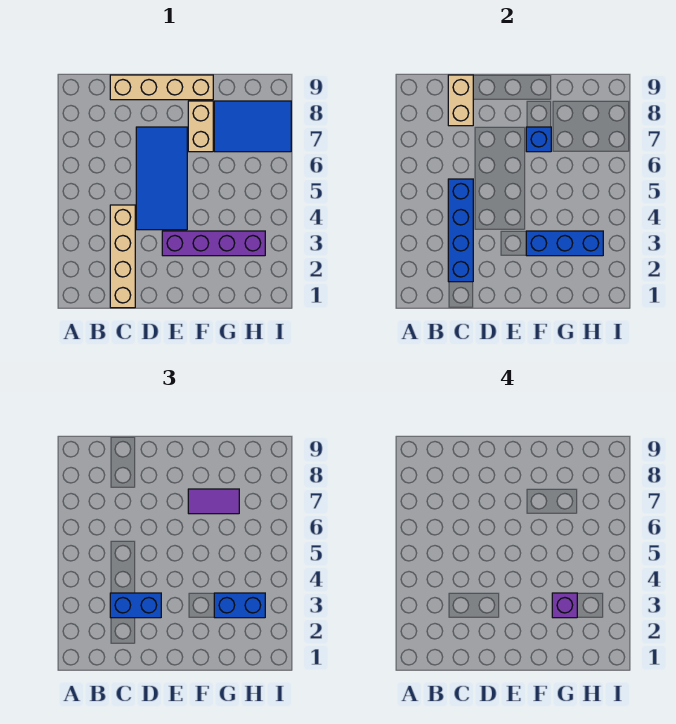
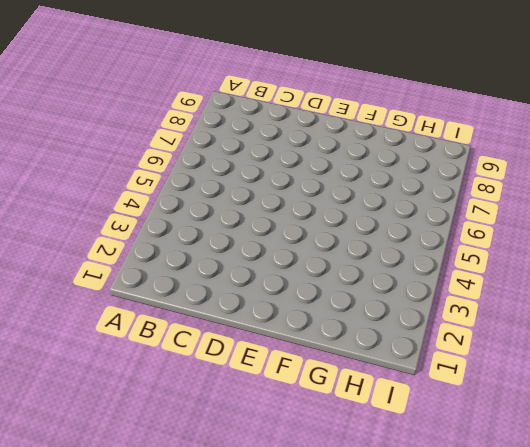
none -> tan 1x4 brick [110,205,135,308]
none -> tan 1x4 brick [110,75,213,100]
none -> blue 2x4 tile [136,127,187,230]

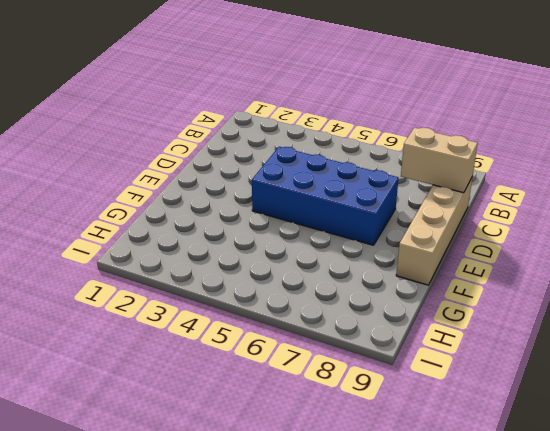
blue 2x4 brick [252,147,399,245] -> blue 2x4 tile [136,127,187,230]
none -> tan 1x4 brick [110,205,135,308]
none -> purple 1x4 brick [162,231,265,256]
none -> tan 1x2 brick [188,101,213,152]

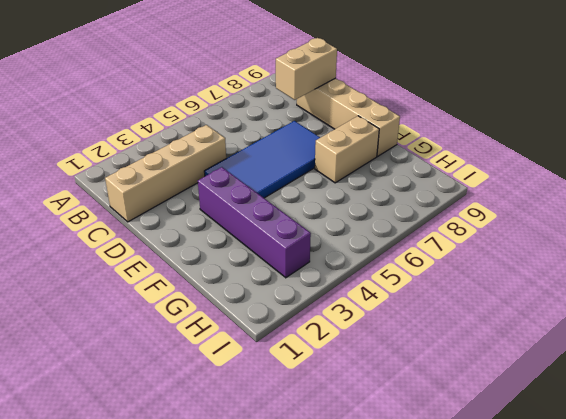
none -> blue 2x3 tile [214,101,291,152]
none -> blue 1x4 brick [448,179,473,282]
none -> blue 1x3 brick [526,231,603,256]

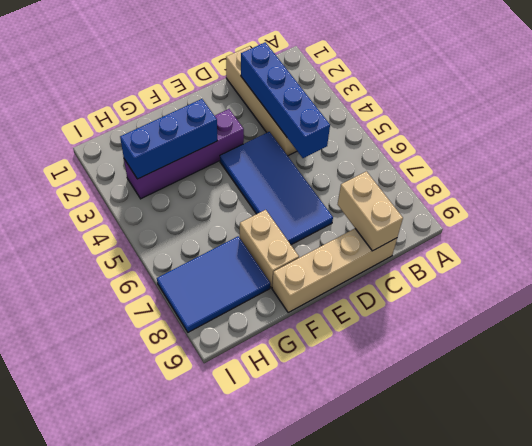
none -> blue 1x1 brick [526,127,551,152]
none -> blue 1x2 brick [110,593,161,618]
none -> purple 1x2 tile [188,489,239,514]

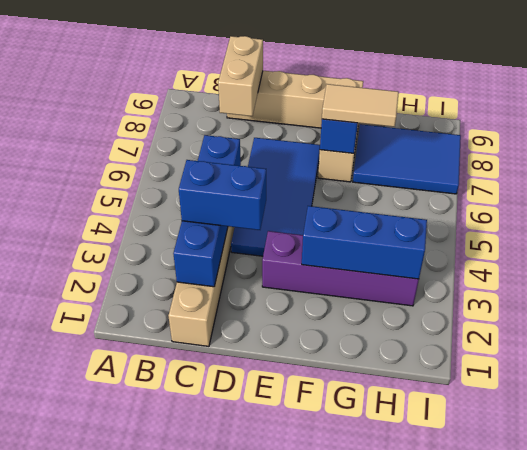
tan 1x2 tile [322,84,399,127] -> purple 1x2 tile [188,489,239,514]
none -> blue 1x2 brick [214,593,265,618]
none -> purple 1x1 brick [552,593,577,618]

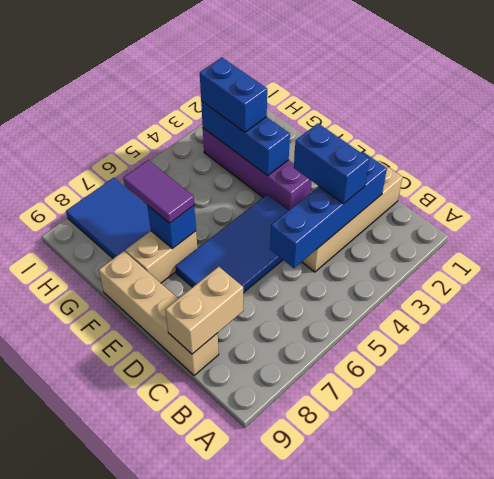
none -> purple 1x1 brick [552,593,577,618]

